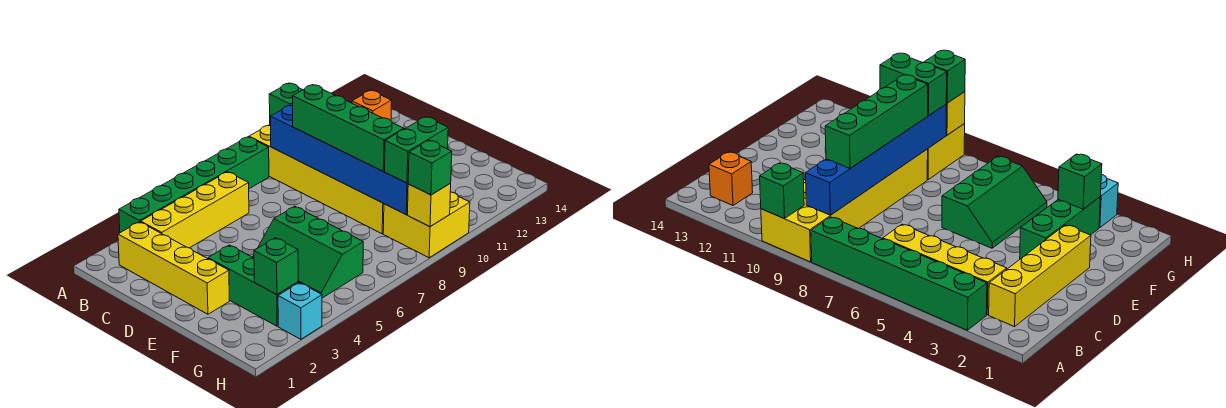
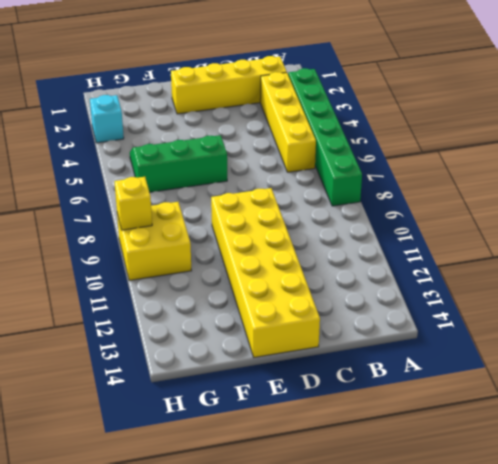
yellow 2x6 brick [211,188,320,357] -> yellow 2x6 brick turned to [249,125,384,234]
none -> orange 1x1 brick [352,91,392,120]
none -> green 1x3 brick [208,245,298,326]
none -> green 1x1 brick [269,83,302,125]

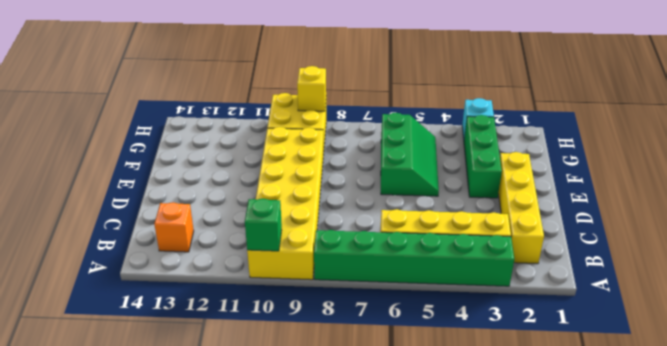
none -> blue 1x6 brick [271,105,408,215]
none -> green 1x1 brick [254,238,298,295]
none -> green 1x4 brick [293,85,404,171]

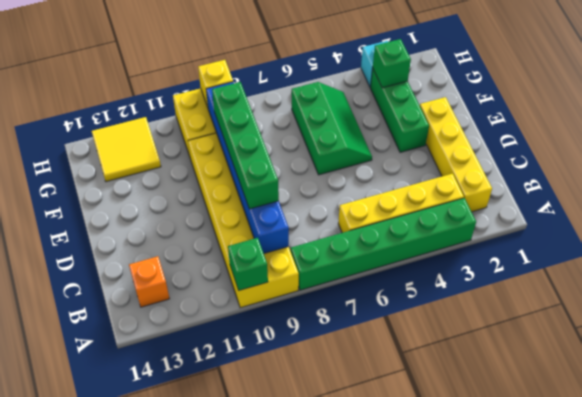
yellow 2x2 tile [92,117,161,182] -> none
none -> green 1x2 brick [385,117,448,183]
none -> green 1x1 brick [408,140,452,195]

